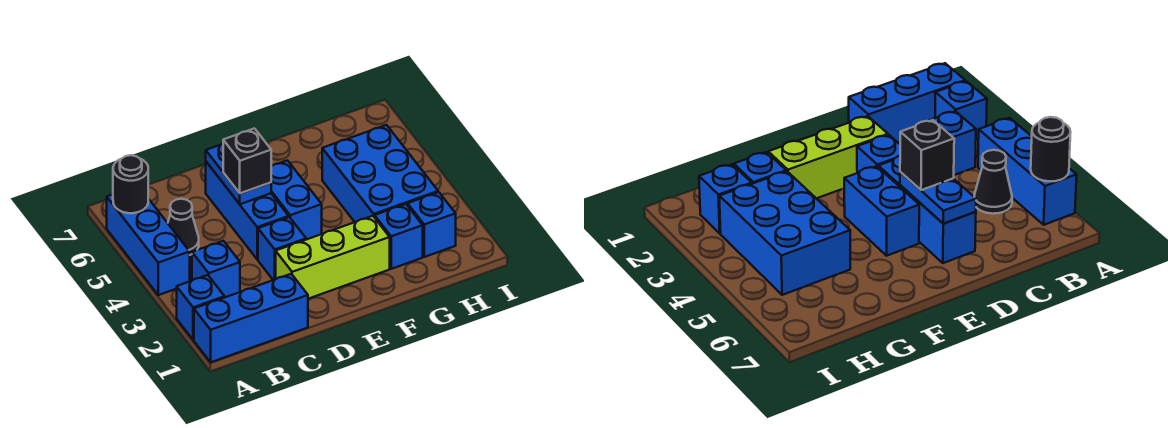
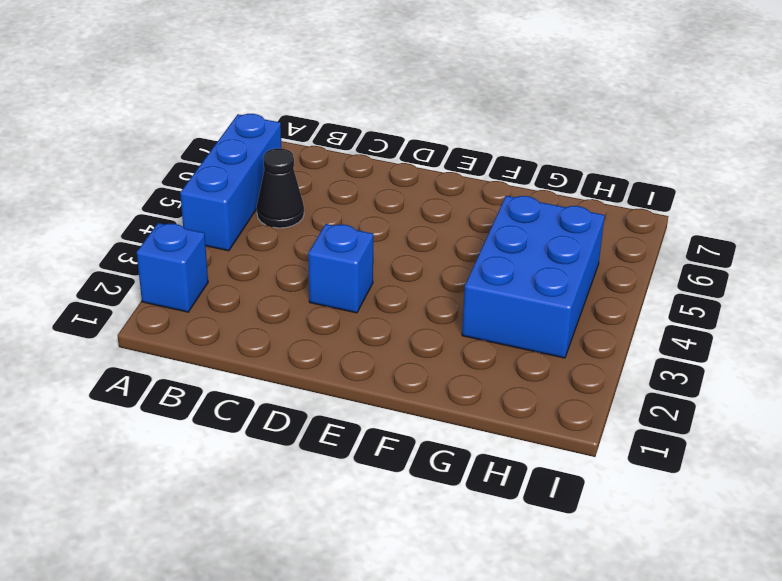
none -> blue 1x3 brick [194,274,308,362]
none -> blue 1x1 brick [192,241,240,297]
none -> lime 1x3 brick [276,216,390,299]

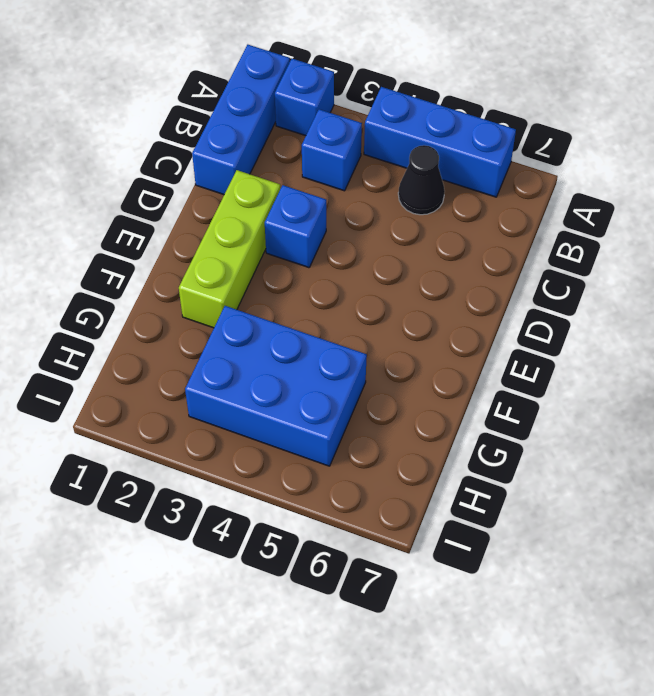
none -> blue 1x3 brick [206,162,289,260]
none -> blue 1x2 brick [271,161,322,240]
none -> blue 1x1 brick [375,204,423,269]

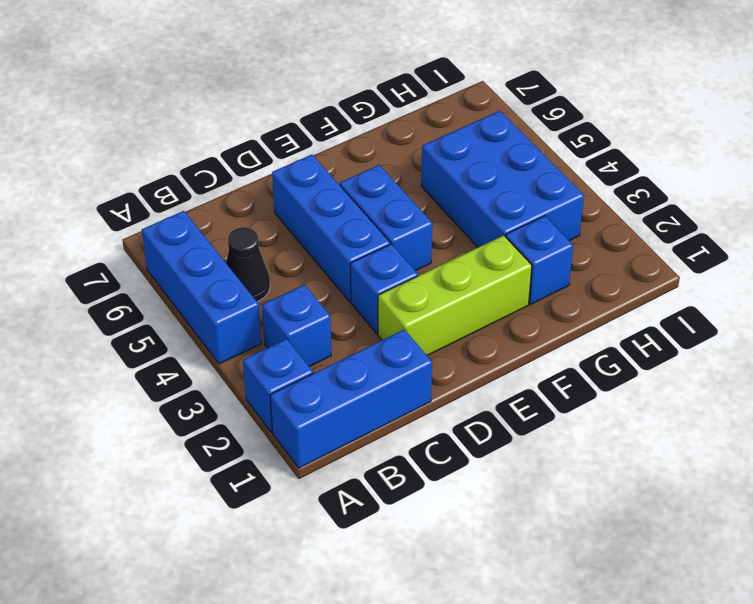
none -> blue 1x1 brick [408,192,456,257]
none -> black 1x1 round brick [113,155,148,213]
none -> blue 1x2 plate [206,144,271,204]

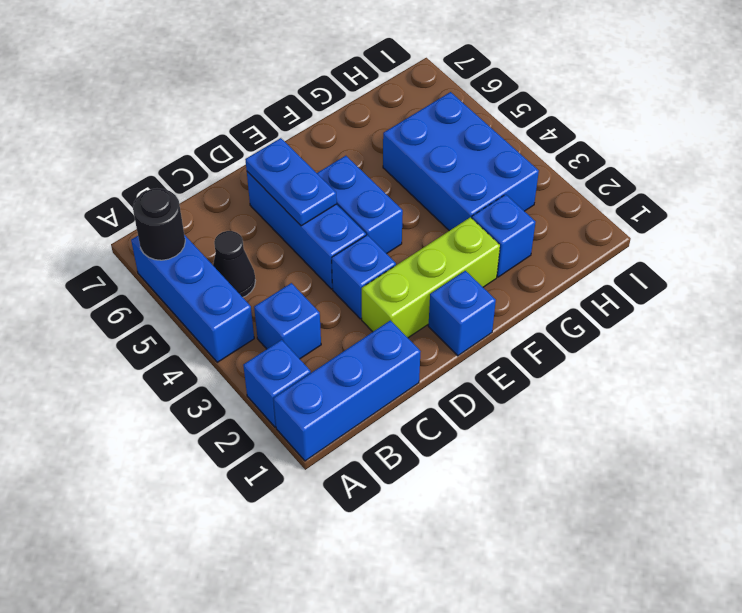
blue 1x1 brick [428,271,496,356] -> blue 1x1 brick moved to [408,192,456,257]
none -> black 1x1 brick [223,128,271,193]

